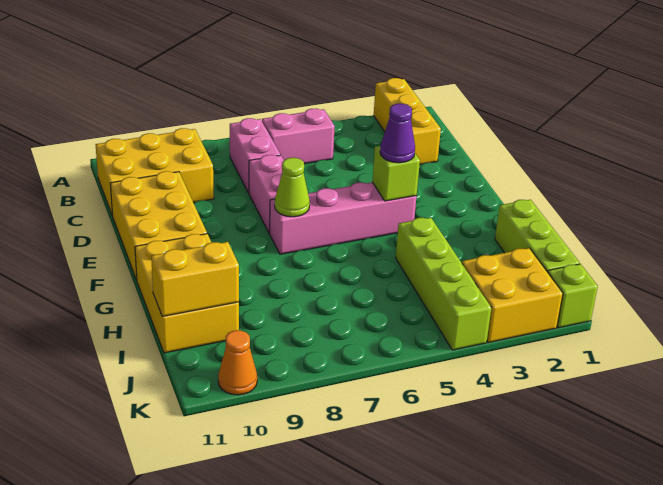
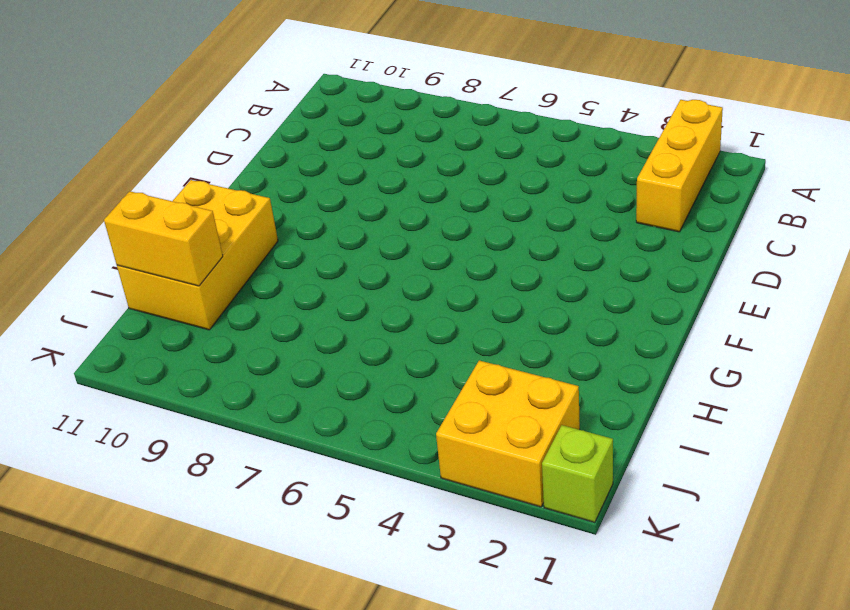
none -> pink 1x2 brick [262,109,335,164]
none -> pink 1x2 brick [230,118,280,193]
none -> yellow 2x3 brick [95,128,214,216]

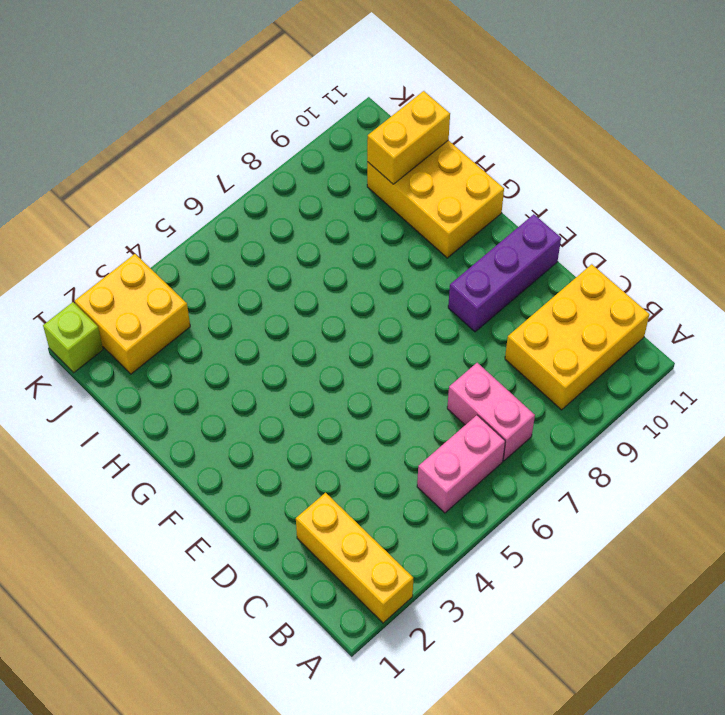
purple 1x3 brick [448,214,561,332] -> yellow 2x3 brick [110,171,207,280]
none -> pink 1x2 brick [249,155,284,233]
none -> pink 1x4 brick [270,182,417,254]
none -> lime 1x3 brick [495,200,580,272]

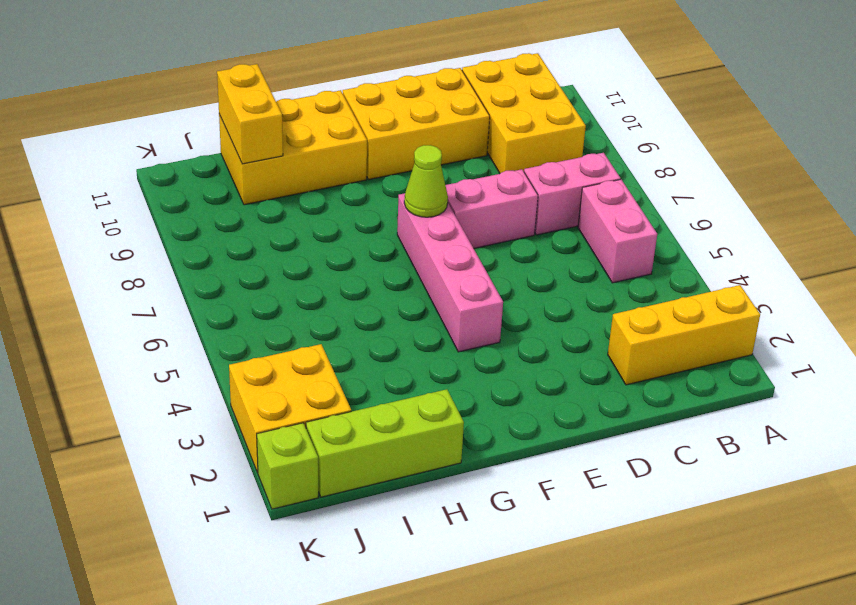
none -> lime 1x4 brick [396,218,491,350]
none -> orange 1x1 cone [218,330,257,395]
none -> lime 1x1 brick [372,146,420,201]

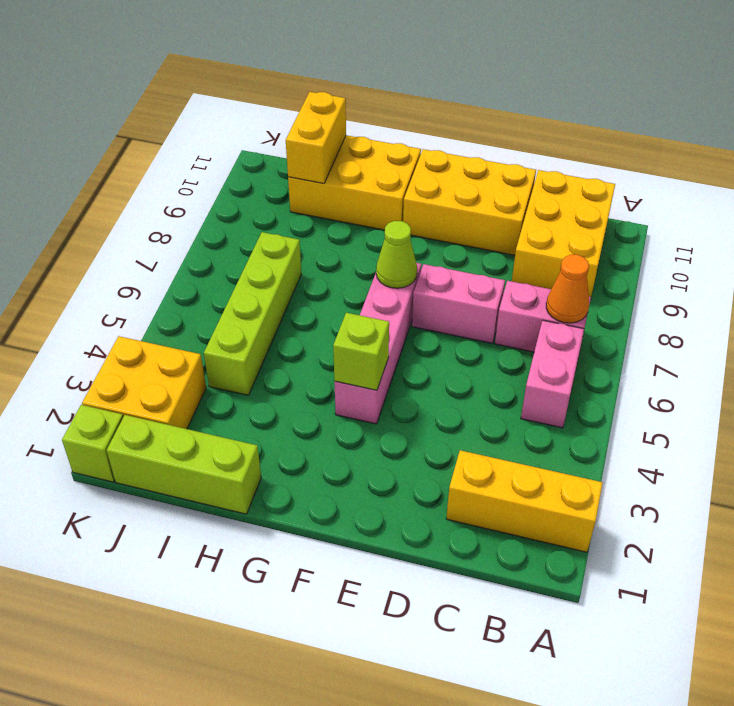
orange 1x1 cone [546,255,589,323] -> orange 1x1 cone moved to [218,330,257,395]
lime 1x4 brick [204,232,301,395] -> lime 1x4 brick turned to [396,218,491,350]
none -> purple 1x1 cone [380,104,415,163]

